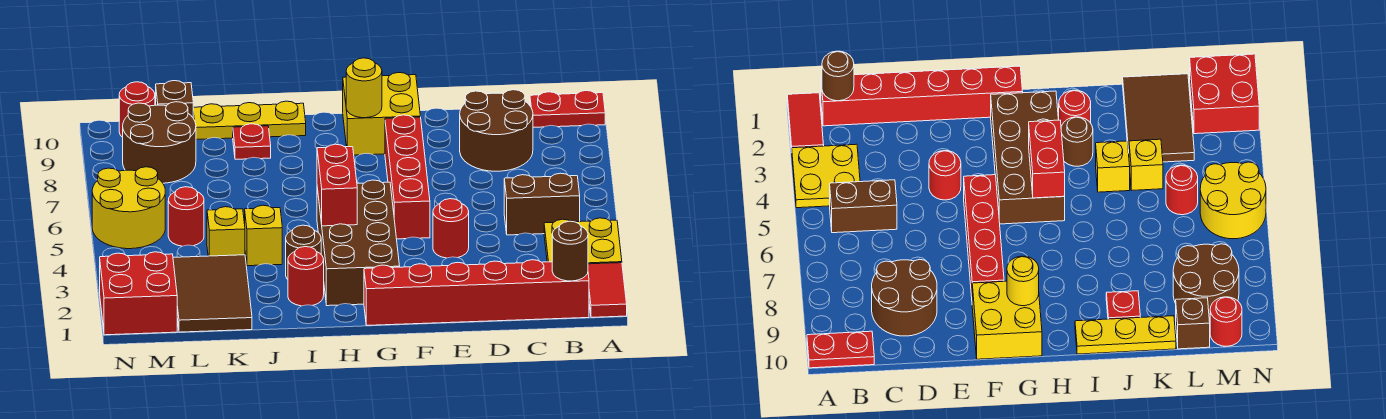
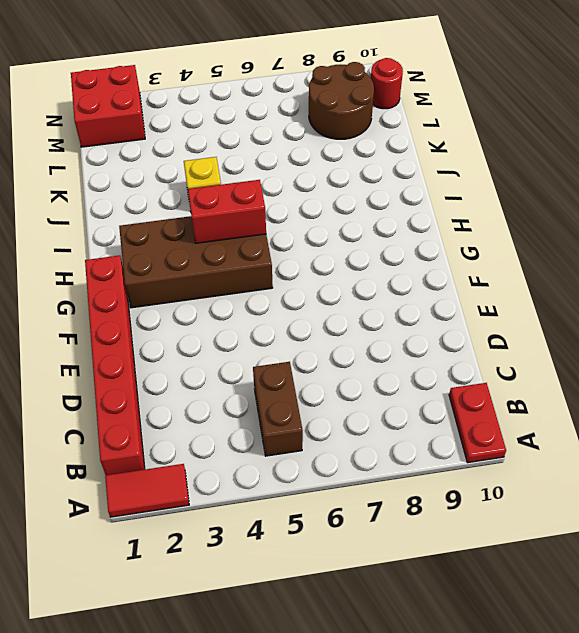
none -> yellow 2x2 plate [544,218,622,264]
none -> brown 2x2 round brick [460,90,533,171]
none -> red 1x1 round brick [433,199,469,258]

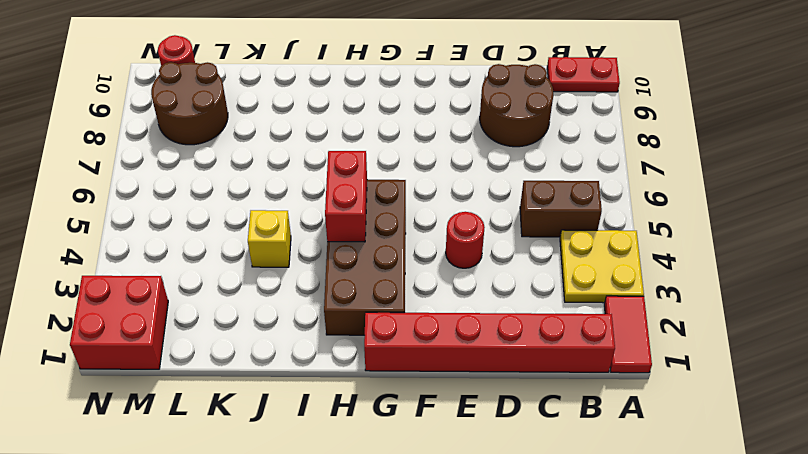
none -> red 1x4 brick [385,115,430,239]
none -> yellow 2x2 brick [343,73,420,155]
none -> red 1x1 round brick [288,247,324,306]

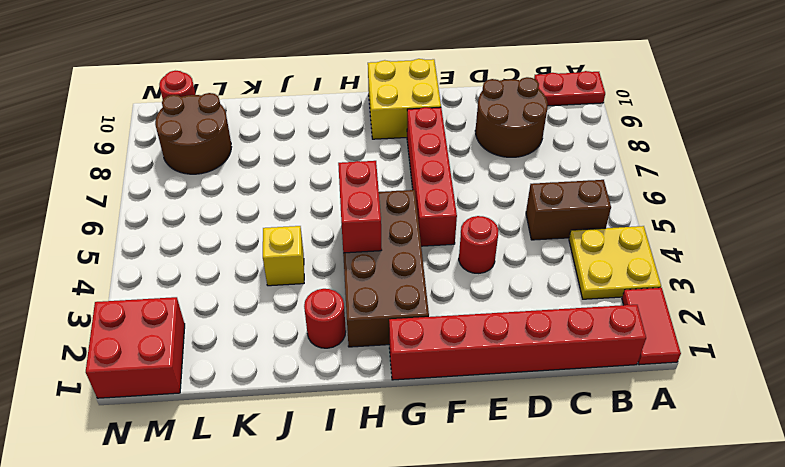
none -> brown 1x1 round brick [286,225,321,279]
none -> yellow 1x3 plate [193,101,306,140]
none -> red 1x1 plate [233,124,271,159]

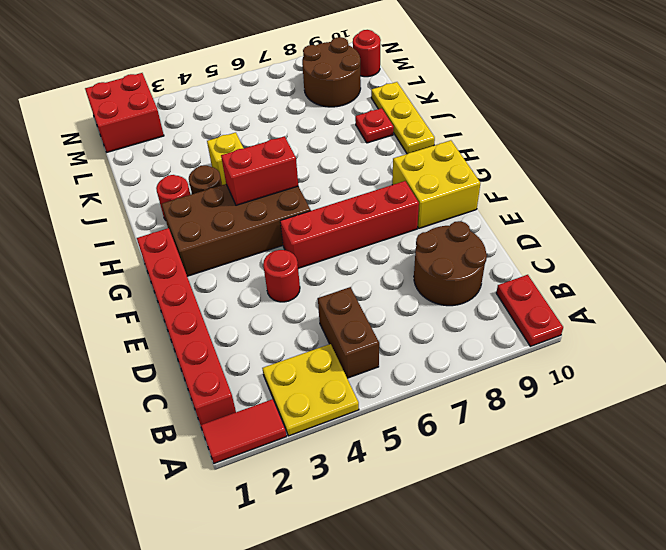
none -> brown 2x3 tile [173,255,252,332]
none -> yellow 1x1 brick [207,207,245,256]
none -> red 1x1 round brick [168,187,204,246]

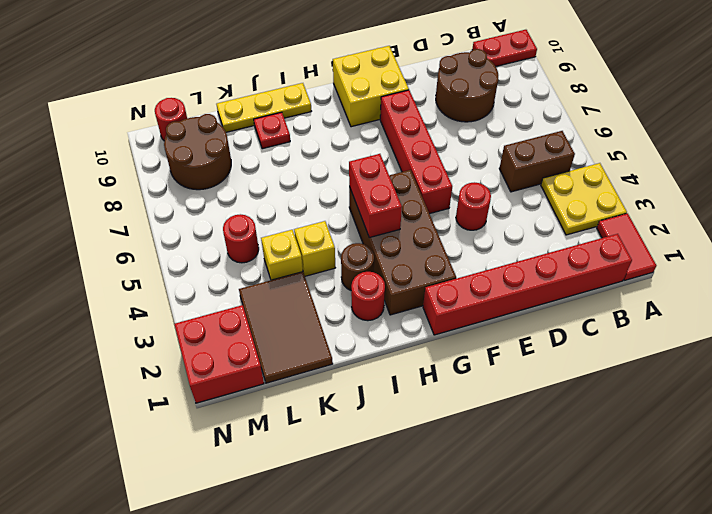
none -> brown 1x1 brick [156,81,193,117]
none -> yellow 2x2 round brick [92,167,165,249]
none -> brown 1x1 round brick [552,221,588,281]

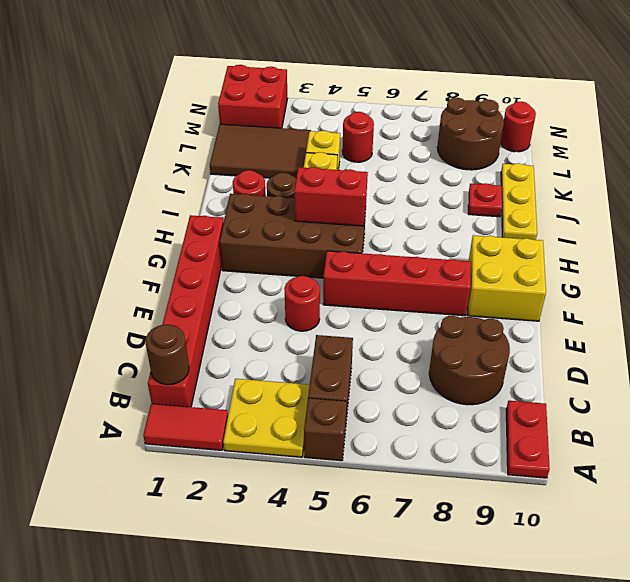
brown 1x1 brick [304,398,347,461] -> brown 1x1 brick moved to [156,81,193,117]
none -> yellow 2x2 round brick [92,167,165,249]
none -> yellow 1x1 round brick [346,58,382,118]

